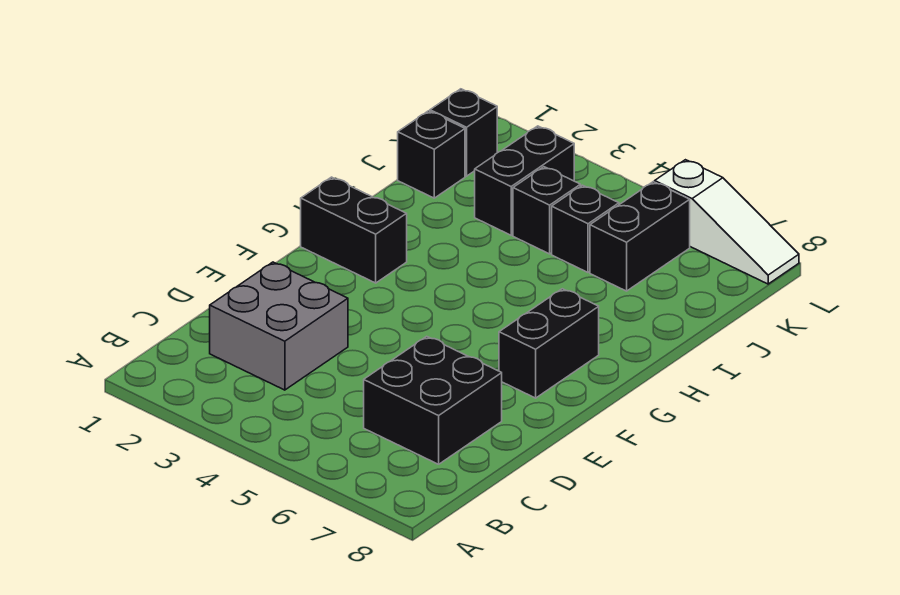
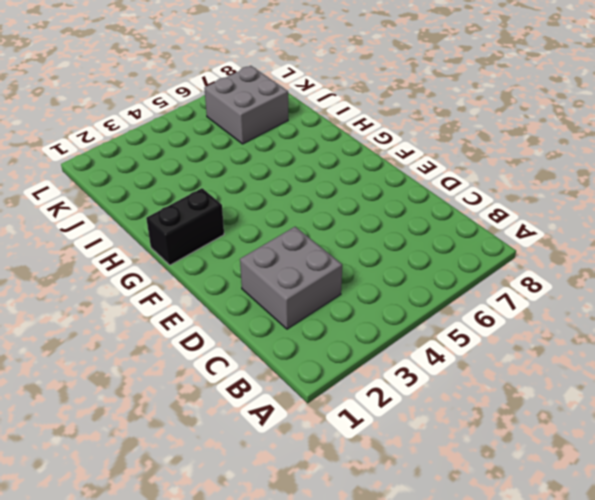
grey 2x2 brick [204,66,288,144] -> black 1x2 brick [590,182,690,291]
none -> black 2x2 brick [364,336,502,464]
none -> black 1x2 brick [499,289,599,398]

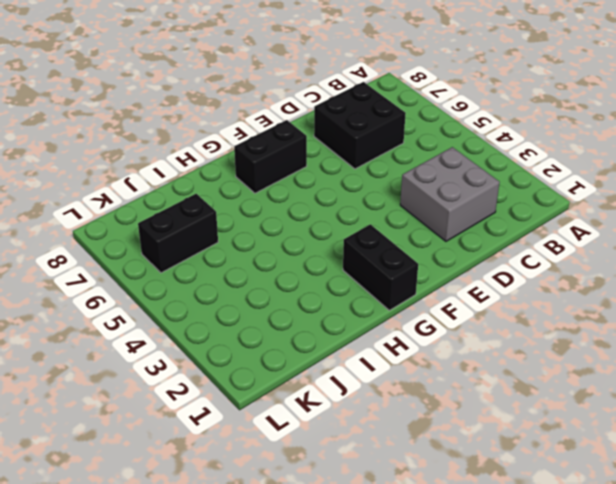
none -> black 1x1 brick [398,111,465,198]
none -> black 1x2 brick [475,126,574,235]

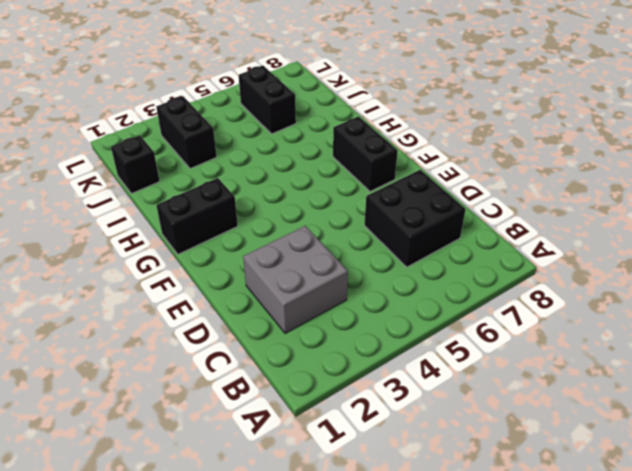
none -> black 1x1 brick [513,167,580,254]
none -> black 1x1 brick [552,185,619,272]

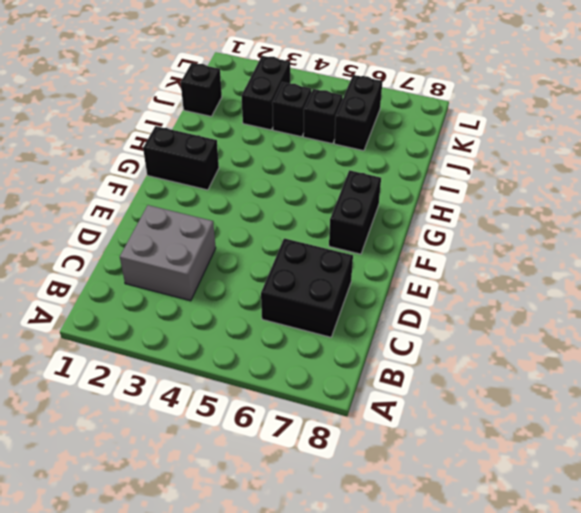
none -> black 1x1 brick [430,89,497,176]
none -> white 1x3 slope [655,160,799,284]

